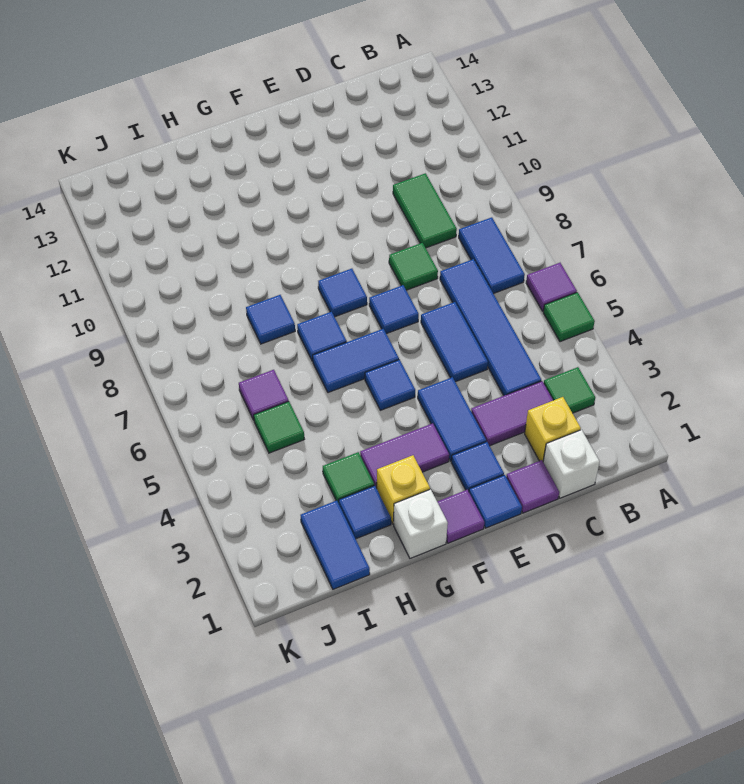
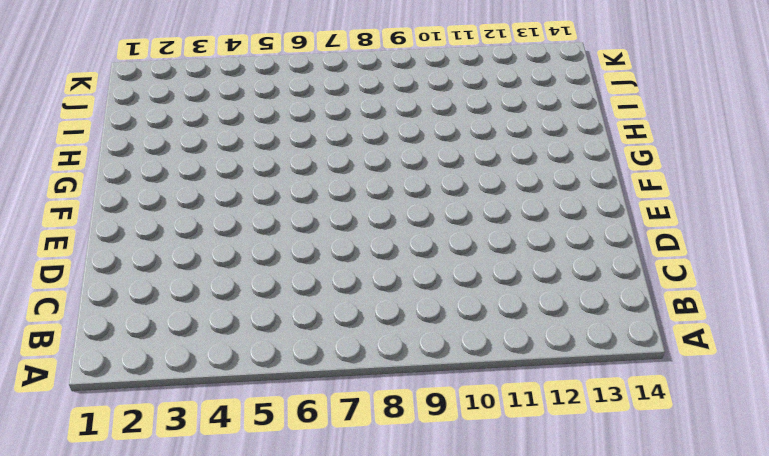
none -> green 1x1 tile [543,292,595,342]
none -> purple 1x1 tile [526,263,577,311]
none -> green 1x1 tile [544,367,595,413]
none -> blue 1x2 tile [459,217,525,294]

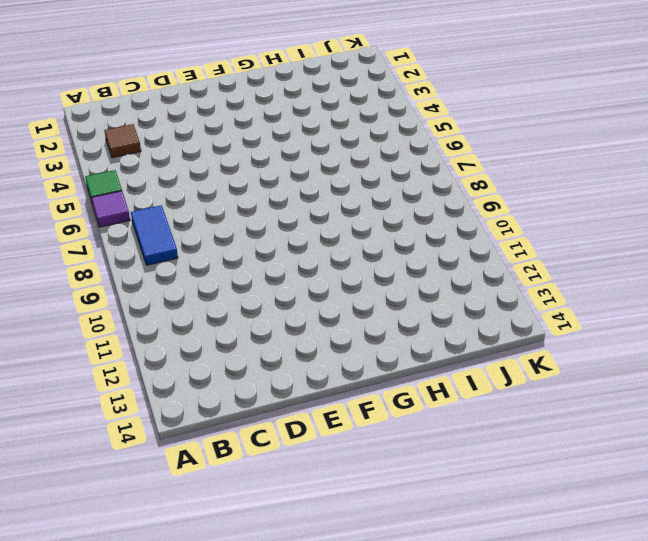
brown 1x1 tile [104,124,141,158] -> green 1x1 tile [544,367,595,413]
none -> white 1x1 brick [543,430,600,498]
none -> yellow 1x1 brick [525,397,581,461]
none -> purple 1x2 tile [471,381,553,446]
none -> blue 1x4 tile [440,259,541,396]

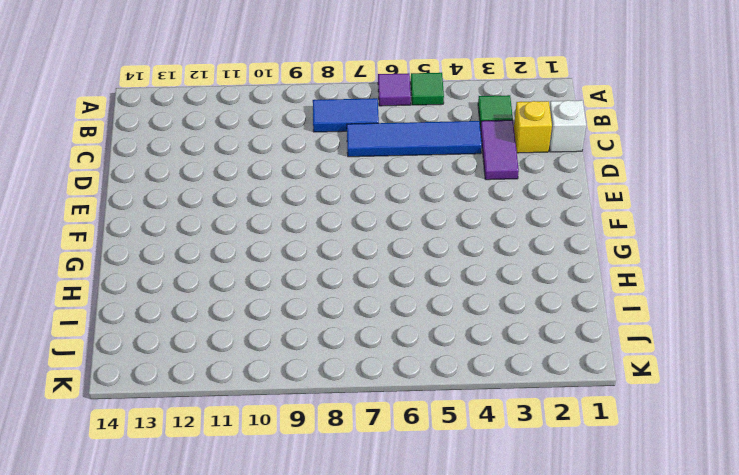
none -> green 1x2 tile [393,173,457,248]
none -> purple 1x1 tile [506,460,559,513]
none -> blue 1x2 tile [421,302,488,382]
none -> green 1x1 tile [389,243,438,290]

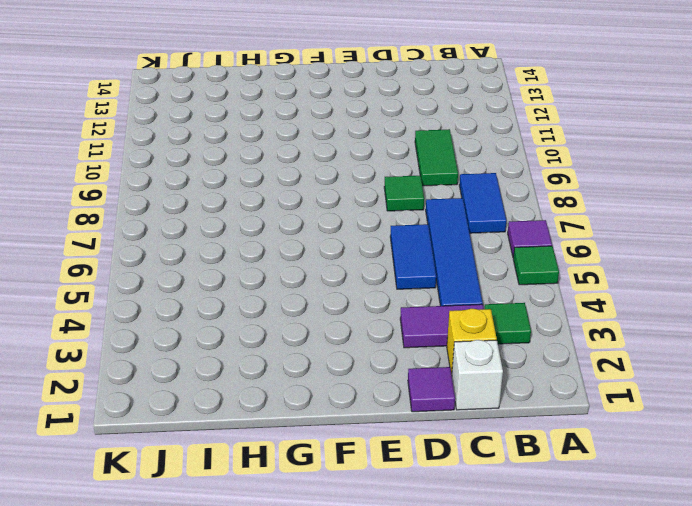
none -> blue 1x1 tile [469,475,522,528]
none -> blue 1x1 tile [451,442,504,491]
none -> blue 1x2 tile [418,377,486,461]
none -> blue 1x1 tile [369,285,419,334]

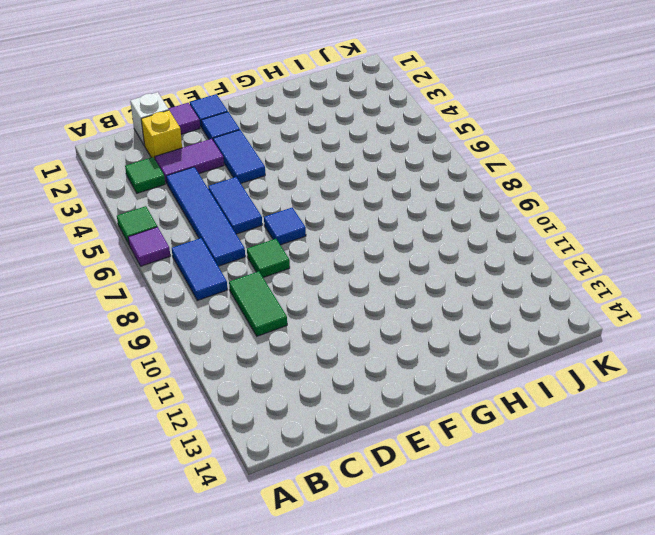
none -> purple 1x1 tile [437,490,484,543]
none -> purple 1x2 tile [360,423,449,488]
none -> blue 1x1 tile [365,360,415,410]
none -> blue 1x2 tile [313,329,399,393]

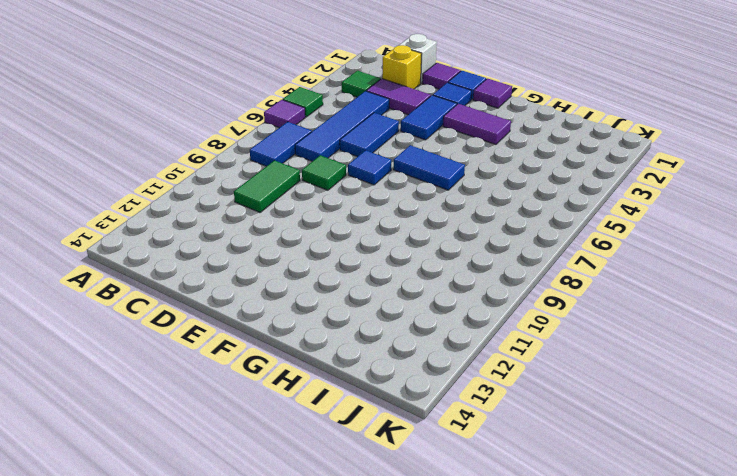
none -> blue 1x1 tile [365,360,415,410]
none -> blue 1x1 tile [318,269,367,317]
none -> white 1x1 brick [394,489,448,558]
none -> yellow 1x1 brick [377,455,430,524]

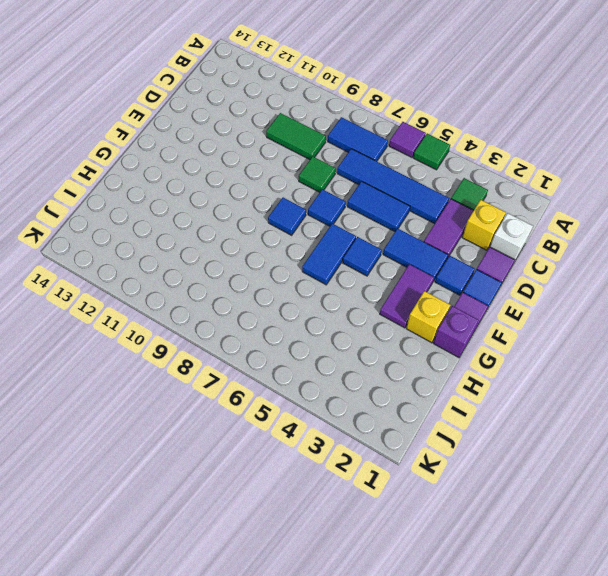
purple 1x1 brick [433,306,479,357] -> white 1x1 brick [394,489,448,558]
none -> blue 1x1 tile [297,312,347,361]
none -> blue 1x1 tile [339,485,391,539]
none -> green 1x1 tile [323,452,374,504]
none -> blue 1x1 tile [246,295,295,344]

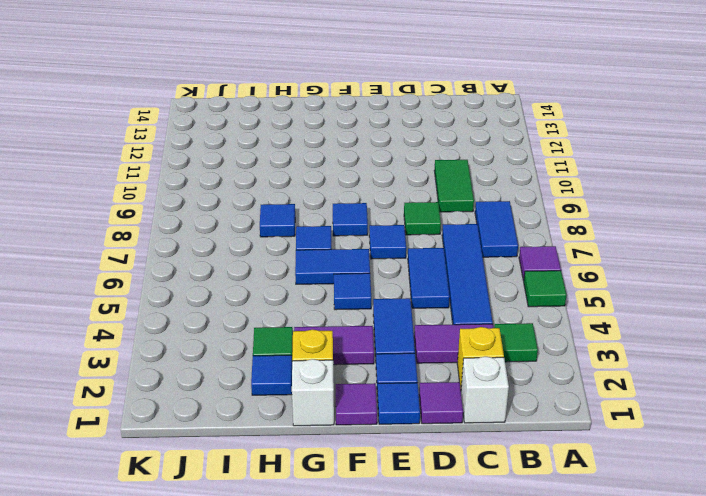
none -> blue 1x2 tile [301,500,370,589]
none -> green 1x1 tile [254,402,304,453]
none -> purple 1x1 tile [239,370,289,420]

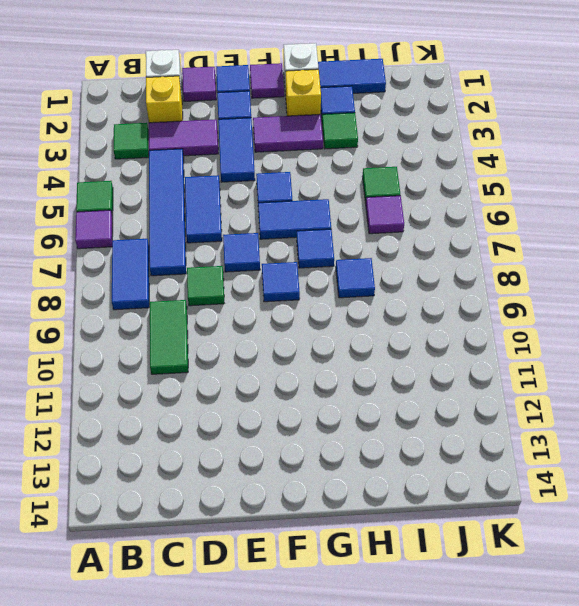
blue 1x2 tile [318,59,386,93] -> blue 1x2 tile turned to [301,500,370,589]

